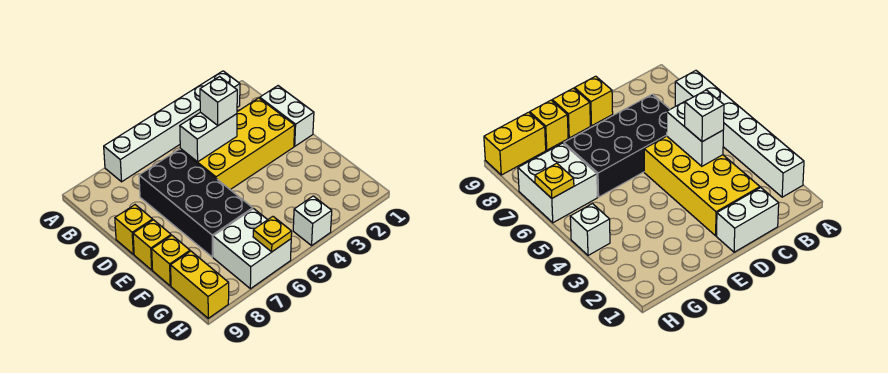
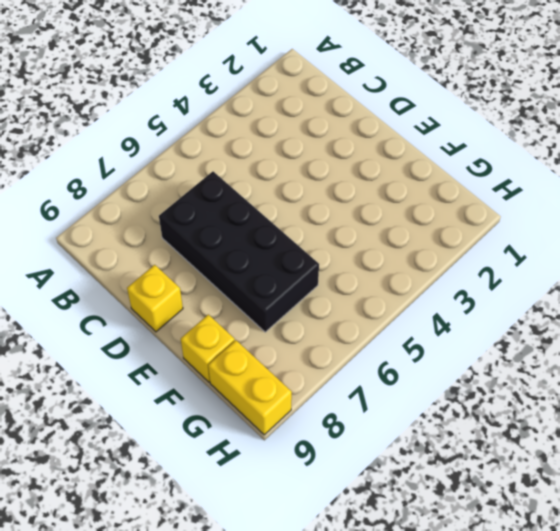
none -> white 1x6 brick [104,71,240,182]
none -> white 1x2 brick [260,86,314,146]
none -> yellow 2x4 brick [180,98,295,190]

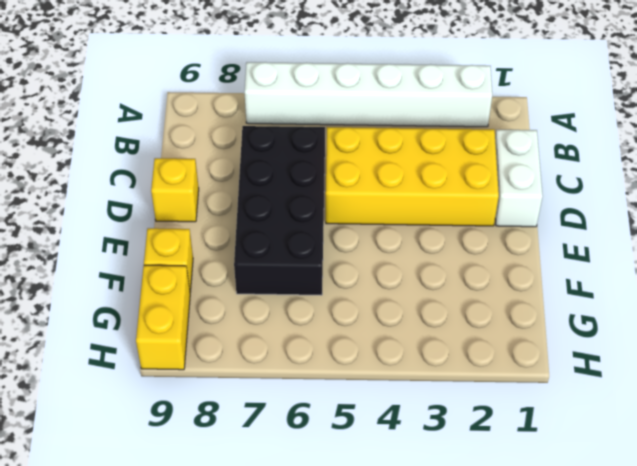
none -> yellow 1x1 brick [133,220,171,270]
none -> white 2x2 brick [213,209,291,289]
none -> white 1x1 brick [293,196,332,246]

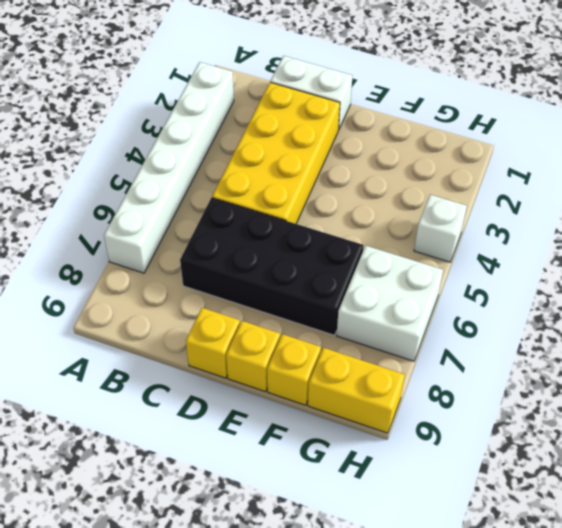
none -> white 1x2 brick [180,112,237,162]
none -> yellow 1x1 plate [253,217,292,252]
none -> white 1x1 brick [200,77,237,125]

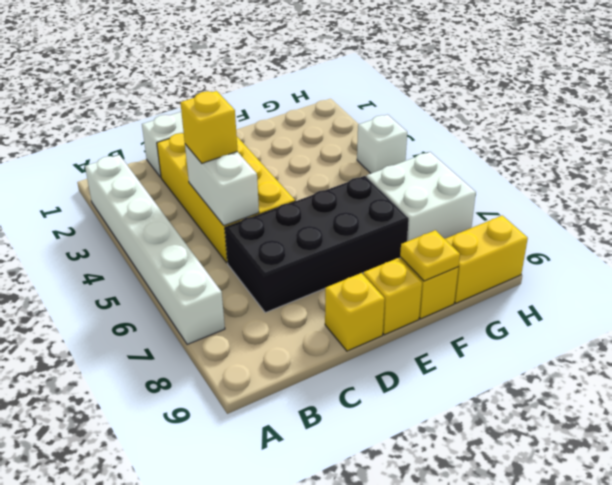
yellow 1x1 brick [180,91,237,163] -> white 1x1 brick [200,77,237,125]
yellow 1x1 plate [400,230,460,281] -> yellow 1x1 plate moved to [253,217,292,252]

